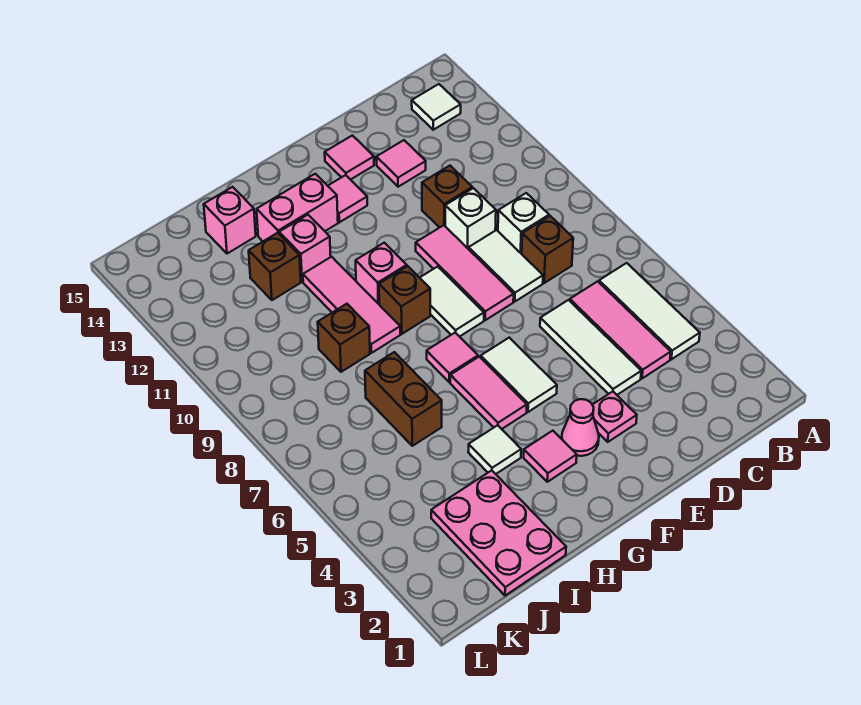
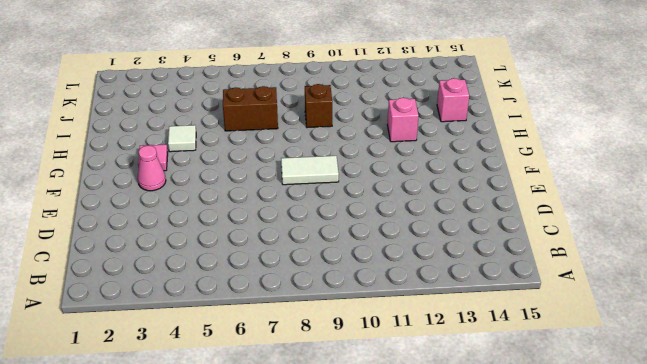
none -> white 1x3 tile [599,263,700,359]
none -> white 1x1 tile [412,84,461,130]
none -> pink 1x3 tile [570,281,671,378]
none -> brown 1x1 brick [522,216,573,283]

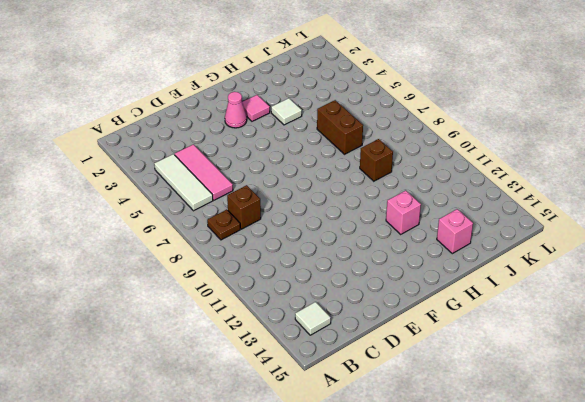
brown 1x1 plate [207,210,240,240] -> none
none -> white 1x1 brick [498,193,549,254]
none -> white 1x3 tile [540,300,641,395]
none -> white 1x2 tile [469,230,543,301]
none -> white 1x1 brick [445,188,496,249]

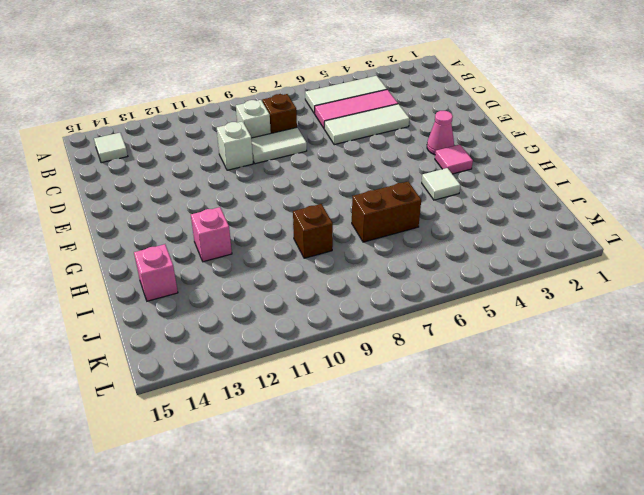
none -> brown 1x1 brick [422,166,472,228]
none -> pink 1x1 tile [376,140,426,187]
none -> pink 1x1 plate [593,392,637,442]
none -> pink 1x3 tile [416,225,514,320]

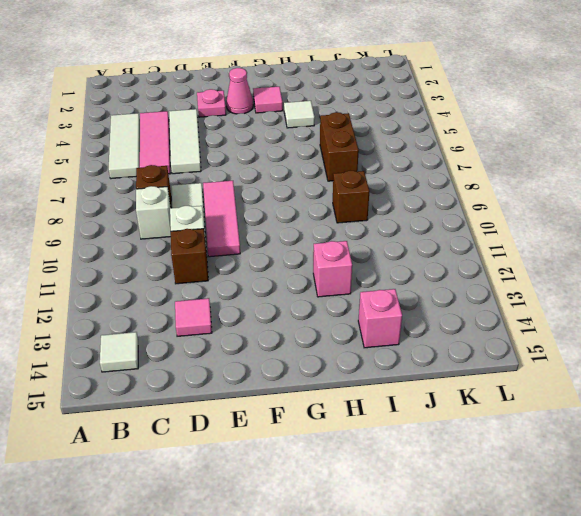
none -> pink 1x1 tile [325,135,374,180]
none -> white 1x2 tile [481,338,557,412]
none -> white 1x2 tile [420,267,484,337]
none -> pink 1x1 tile [328,175,367,222]

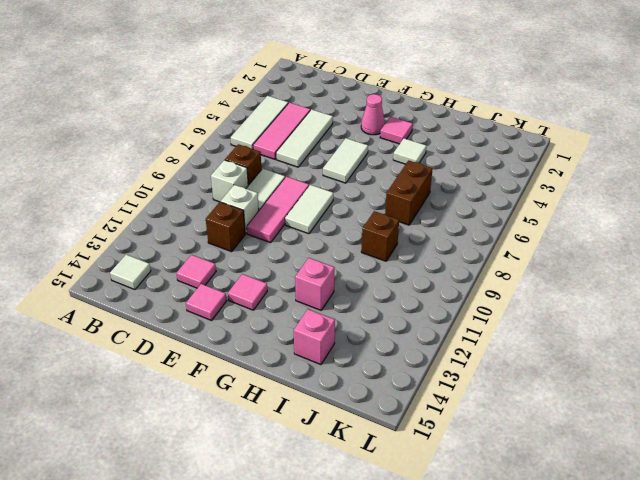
none -> pink 1x1 plate [593,392,637,442]
none -> pink 1x2 tile [450,357,527,429]
none -> pink 1x1 tile [427,333,478,382]
none -> brown 1x1 brick [379,266,430,334]

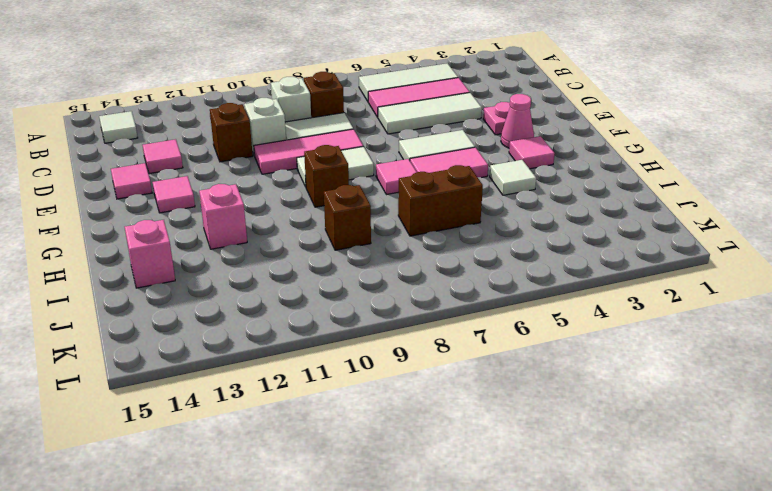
none -> pink 1x1 brick [356,243,407,304]
none -> pink 1x2 brick [257,174,338,241]
none -> pink 1x3 tile [303,257,400,353]
none -> pink 2x3 plate [431,470,566,596]

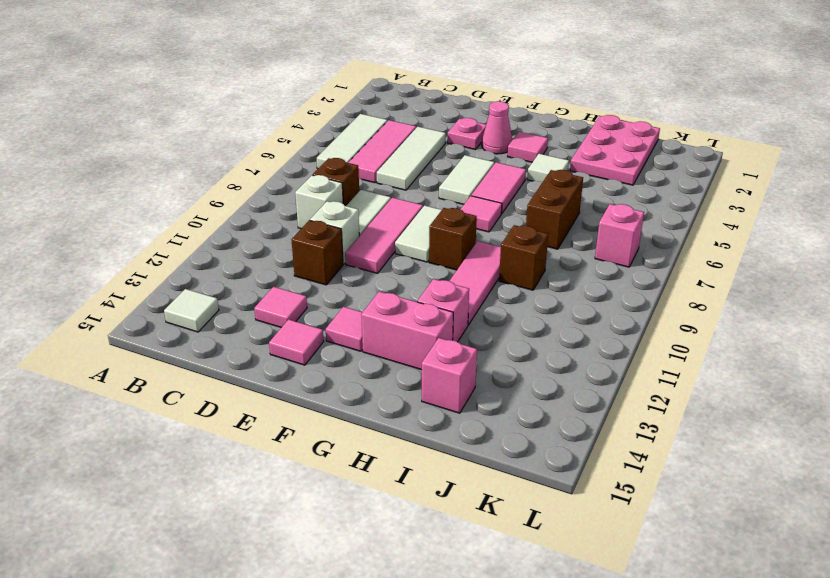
pink 1x1 brick [595,204,644,267] -> pink 1x1 brick moved to [356,243,407,304]
none -> brown 1x1 brick [249,233,301,300]

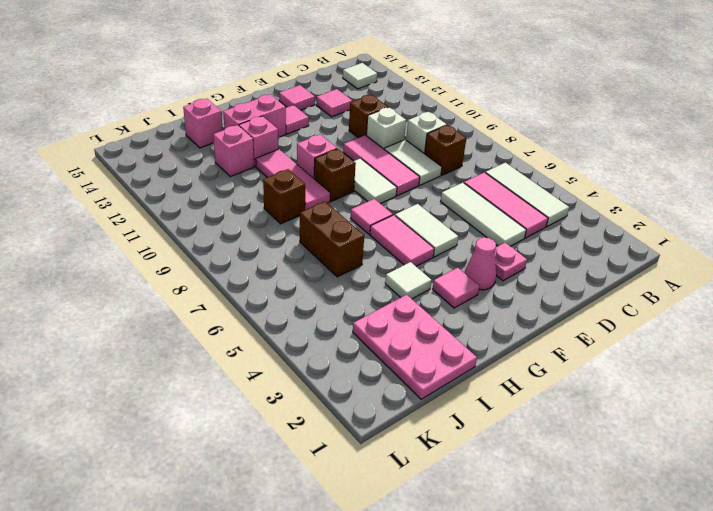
pink 1x1 brick [213,125,254,177] -> brown 1x1 brick [249,233,301,300]

